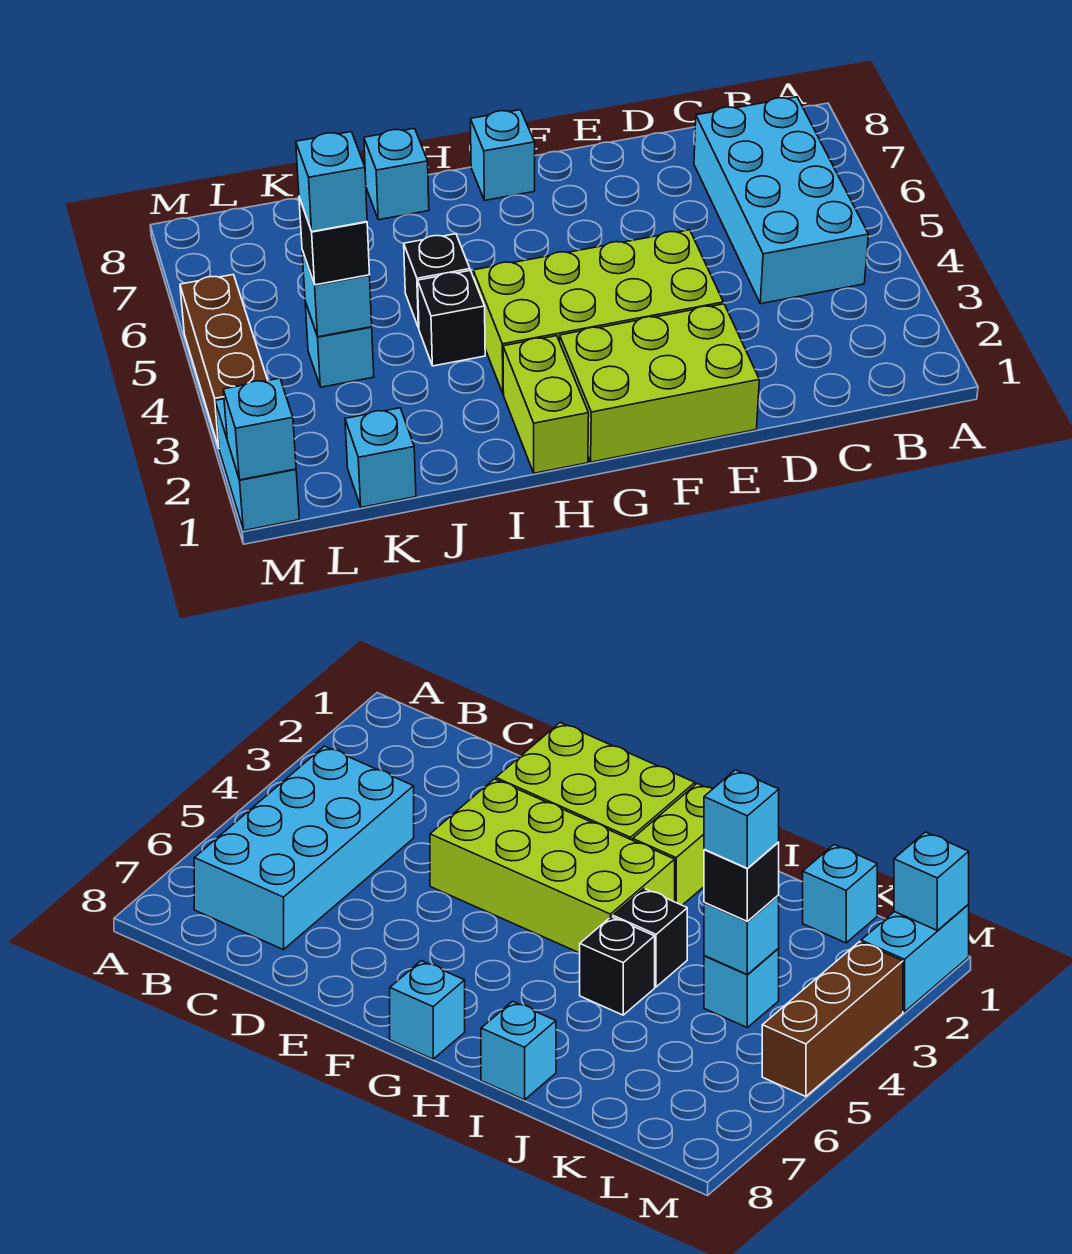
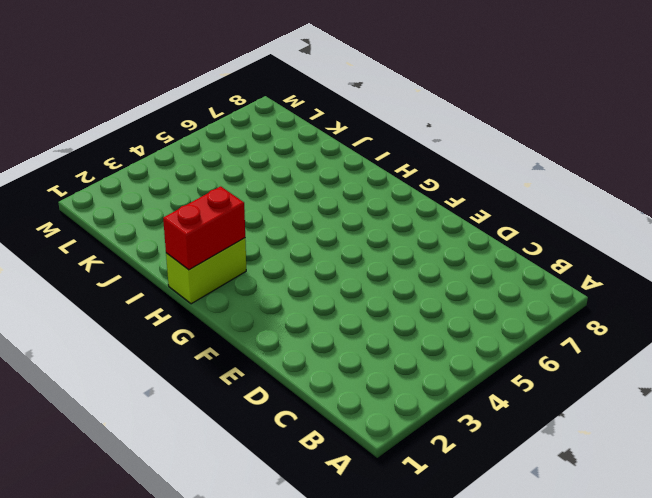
red 1x2 brick [163,186,245,270] -> none
none -> cyan 2x4 brick [694,97,869,304]
none -> lime 2x3 brick [560,304,759,462]
none -> lime 2x4 brick [473,230,723,394]

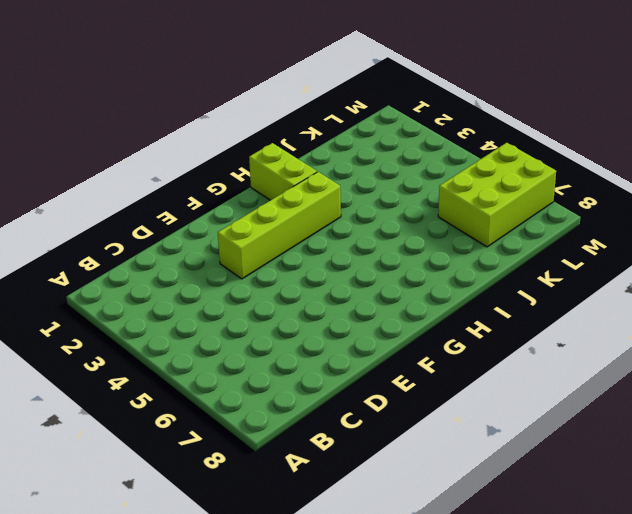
lime 1x4 brick [218,172,341,279] -> lime 2x4 brick [473,230,723,394]
lime 2x3 brick [438,143,556,247] -> lime 2x3 brick moved to [560,304,759,462]
none -> cyan 2x4 brick [694,97,869,304]
none -> cyan 1x1 brick [470,110,535,200]
none -> black 1x1 brick [418,271,485,366]

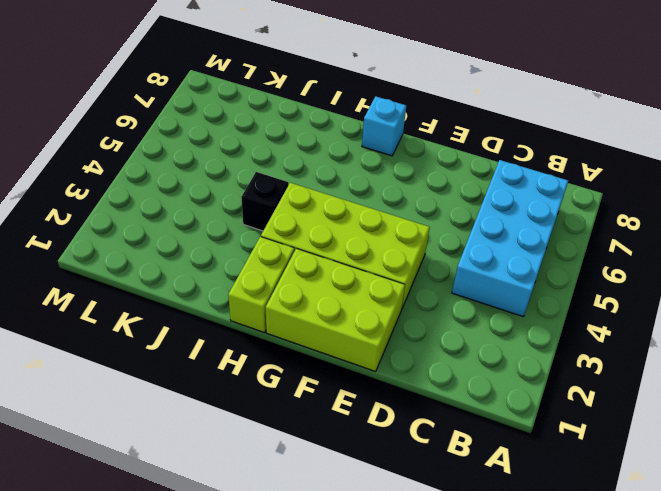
none -> black 1x1 brick [404,234,470,328]
none -> cyan 1x1 brick [364,128,429,220]
none -> cyan 1x1 brick [345,408,416,507]

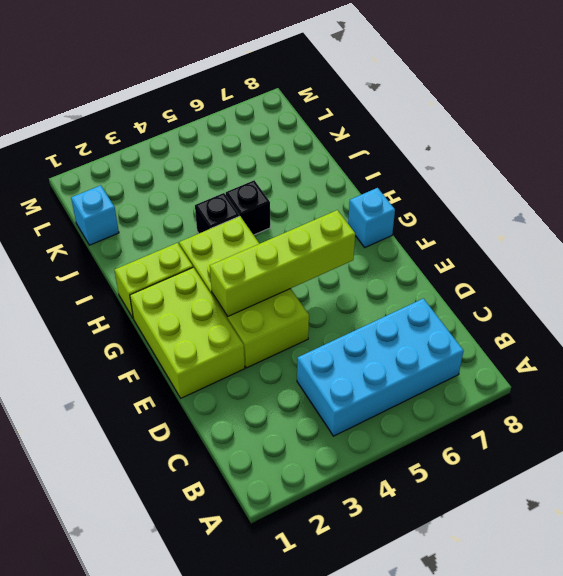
lime 1x4 brick [210,210,355,316] -> none
none -> cyan 1x1 brick [364,128,429,220]
none -> cyan 1x1 brick [305,302,374,387]
none -> cyan 1x2 brick [215,399,299,531]

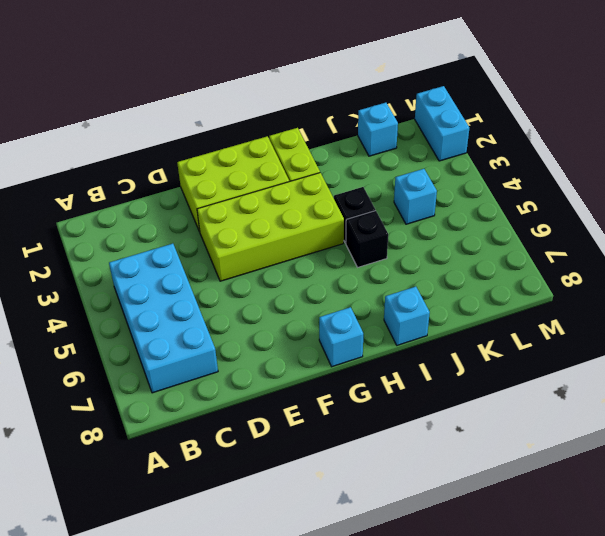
none -> brown 1x3 brick [180,275,268,447]
none -> cyan 1x1 brick [302,251,372,337]
none -> cyan 1x1 brick [223,378,296,480]

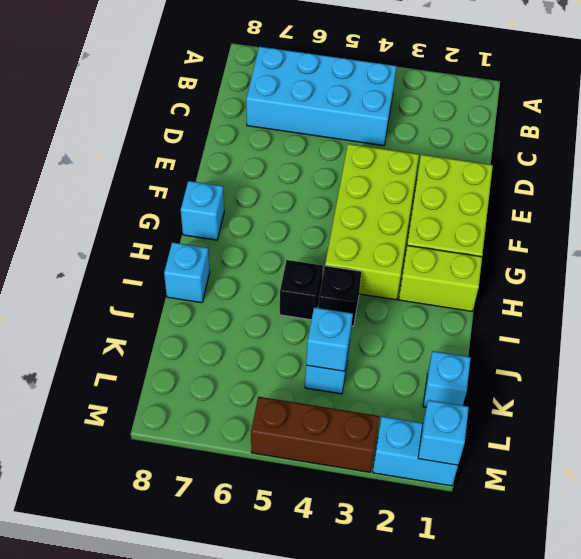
none -> black 1x1 brick [299,197,370,285]
none -> cyan 1x1 brick [296,132,367,232]

